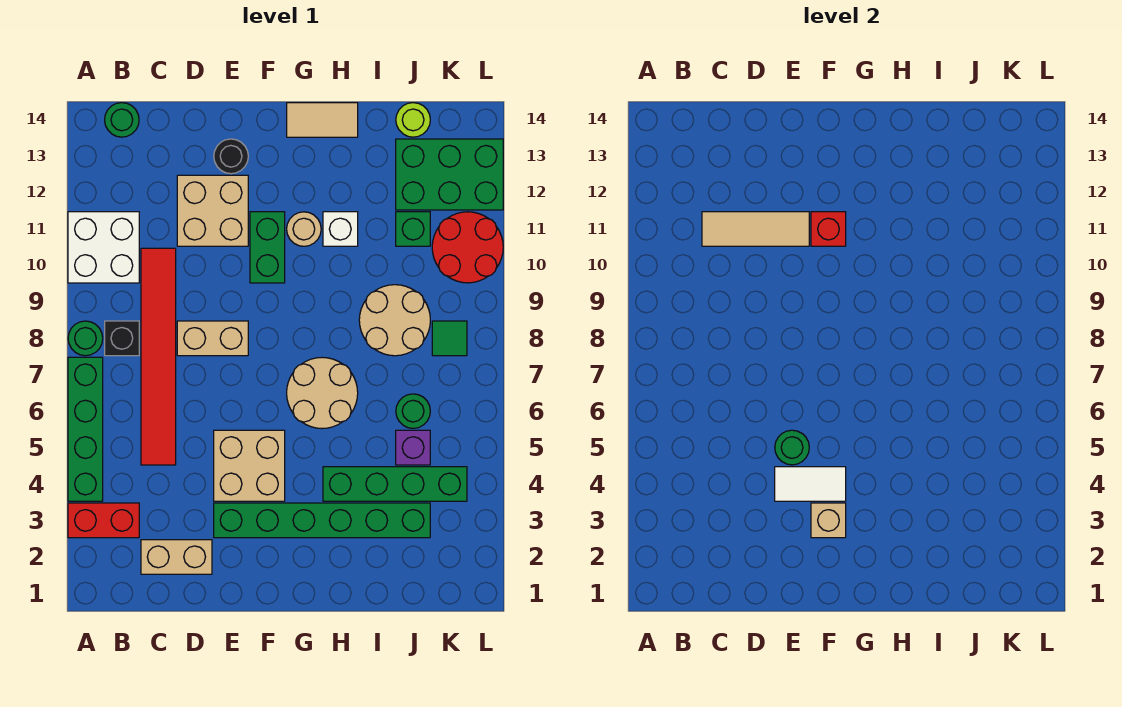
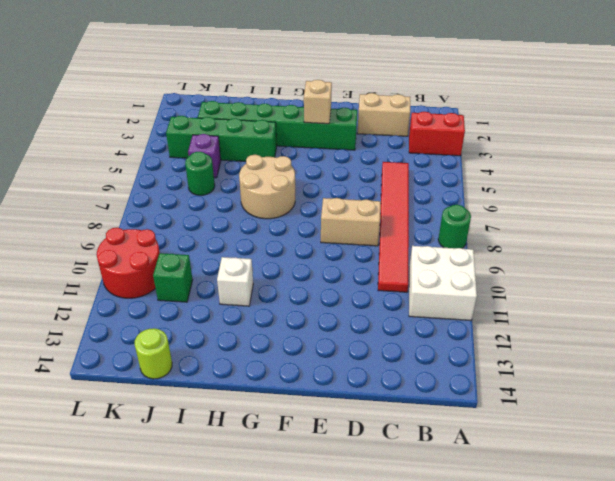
none -> green 1x4 brick [68,357,103,501]
none -> black 1x1 brick [105,321,139,356]
none -> green 1x1 round brick [105,103,139,137]
none -> tan 2x2 brick [177,175,248,246]

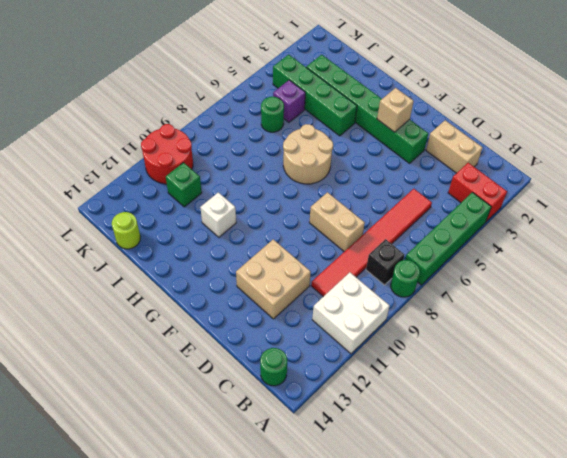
none -> tan 2x2 brick [214,430,285,501]
none -> black 1x1 round brick [214,139,248,174]
none -> green 1x2 brick [250,212,285,283]
none -> tan 1x1 round brick [287,212,321,246]

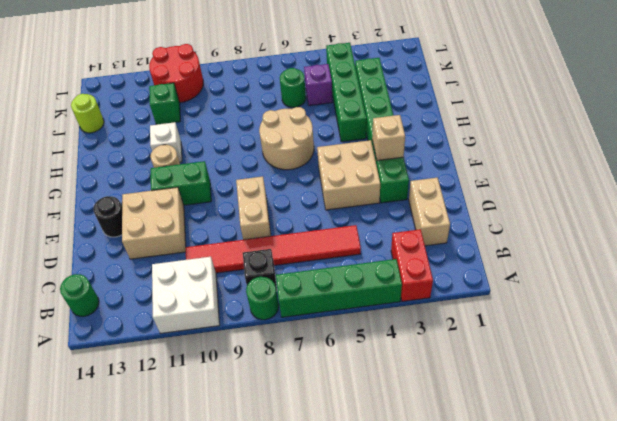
none -> tan 1x2 tile [287,103,358,137]
none -> tan 2x2 round brick [359,285,430,356]
none -> green 2x3 brick [396,139,503,210]
none -> green 1x1 tile [432,321,467,356]

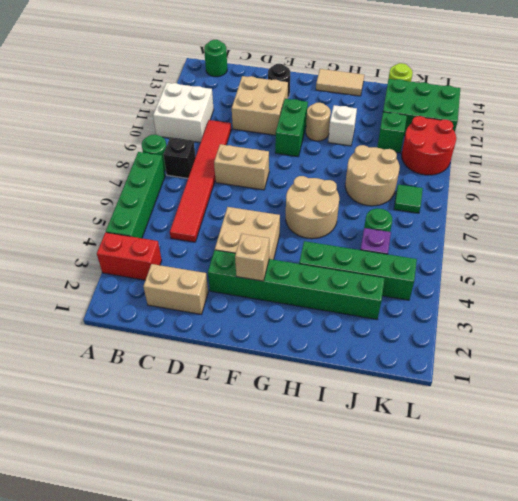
none -> tan 1x3 tile [702,212,809,246]
none -> white 1x2 tile [775,467,846,501]
none -> green 1x1 round brick [775,430,809,465]
none -> red 1x1 brick [811,212,846,246]

